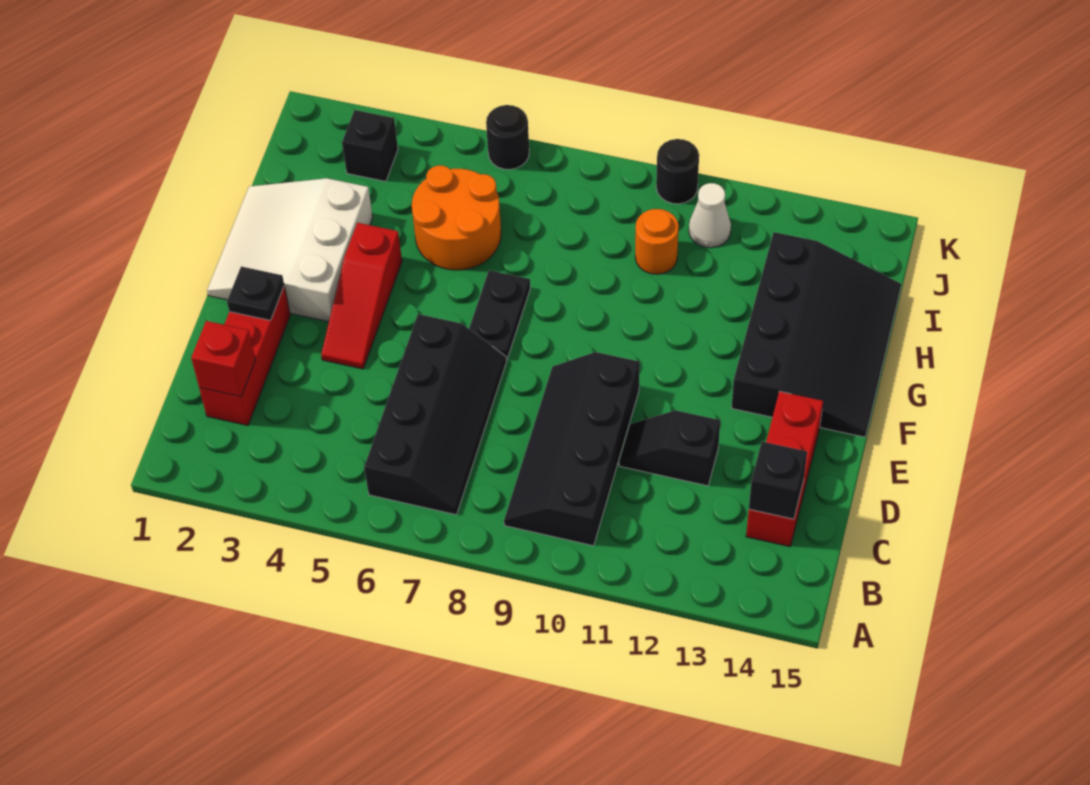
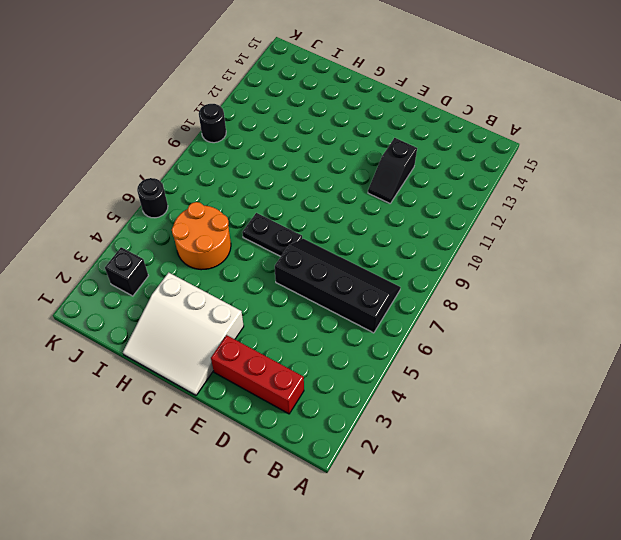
none -> black 2x4 slope [504,352,640,546]
none -> red 1x3 brick [746,391,823,547]
none -> red 1x3 slope [321,223,402,369]

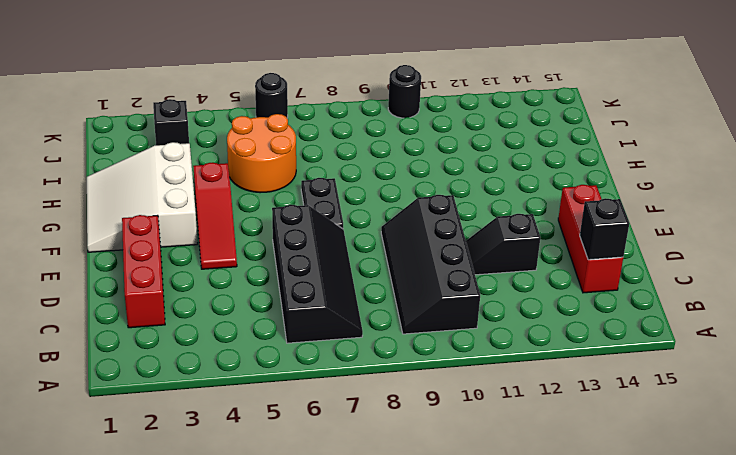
none -> black 3x4 slope [732,232,901,437]
none -> orange 1x1 round brick [635,209,679,274]
none -> white 1x1 cone [689,183,731,248]

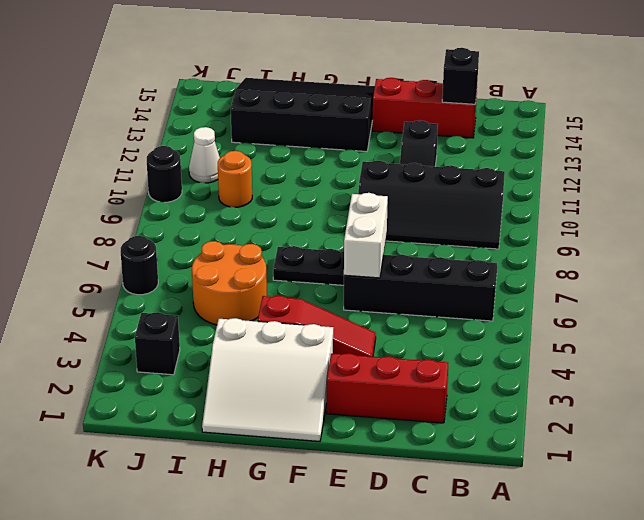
white 1x2 brick [344,193,388,278] -> none
none -> red 1x1 brick [191,321,255,397]
none -> black 1x1 plate [227,266,284,320]

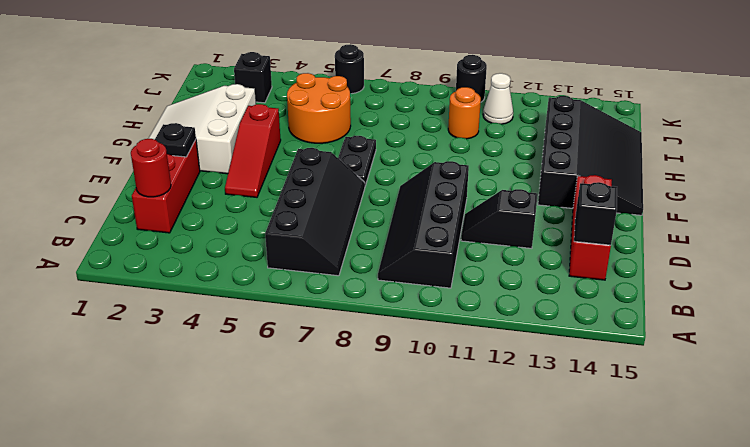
red 1x1 round brick [131,139,171,197] -> red 1x1 brick [191,321,255,397]

